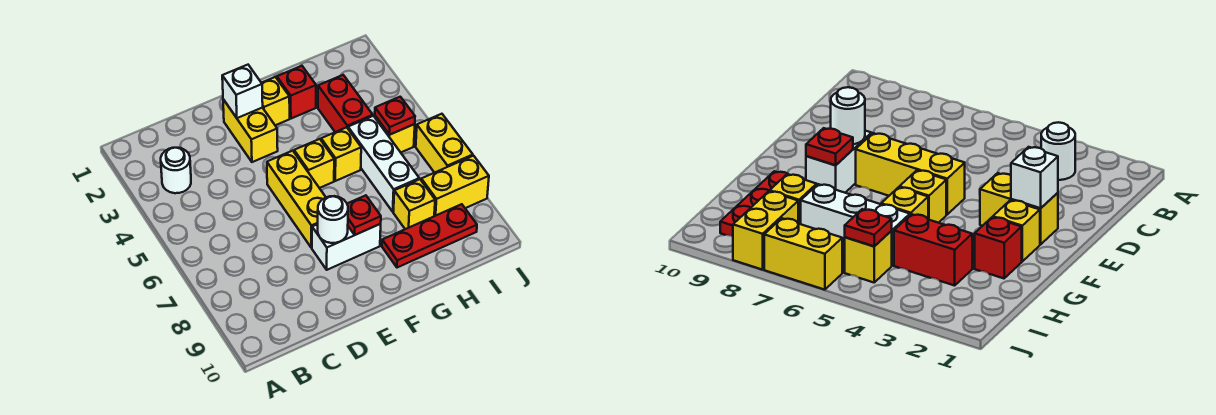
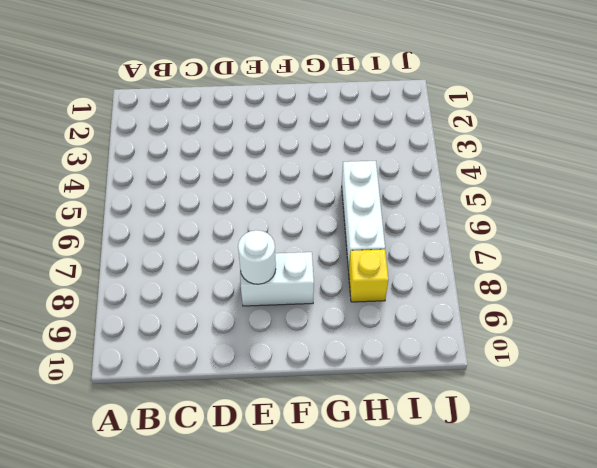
none -> white 1x1 round brick [161,148,191,193]
none -> yellow 1x2 brick [223,99,278,162]
none -> yellow 1x3 brick [267,151,326,248]

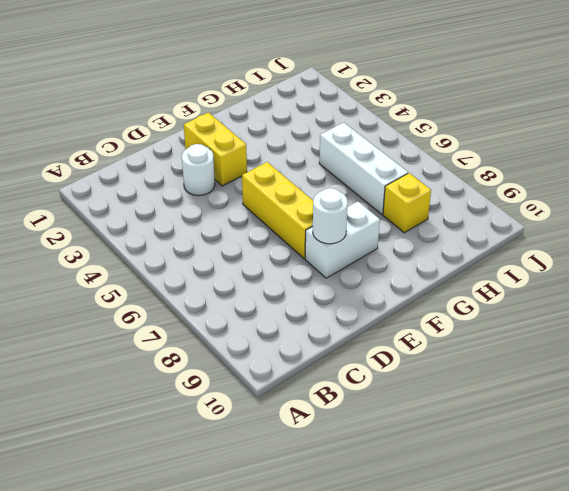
white 1x1 round brick [182,144,215,196] -> white 1x1 round brick moved to [161,148,191,193]
none -> yellow 1x1 brick [262,77,290,125]
none -> yellow 1x1 brick [294,139,334,188]
none -> red 1x1 brick [277,66,316,119]

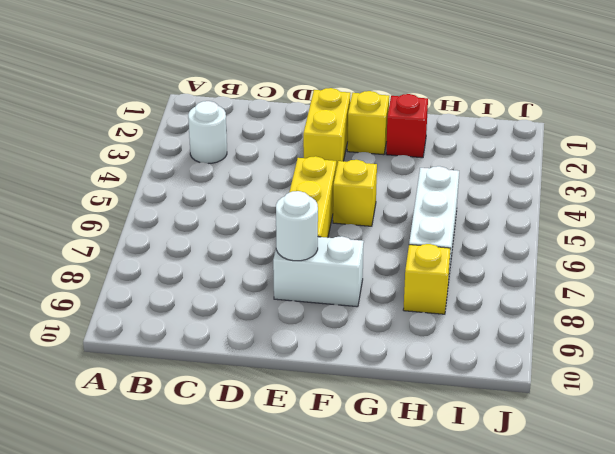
none -> yellow 1x1 brick [321,127,361,181]
none -> red 1x3 plate [382,204,477,268]
none -> red 1x2 brick [318,75,373,132]

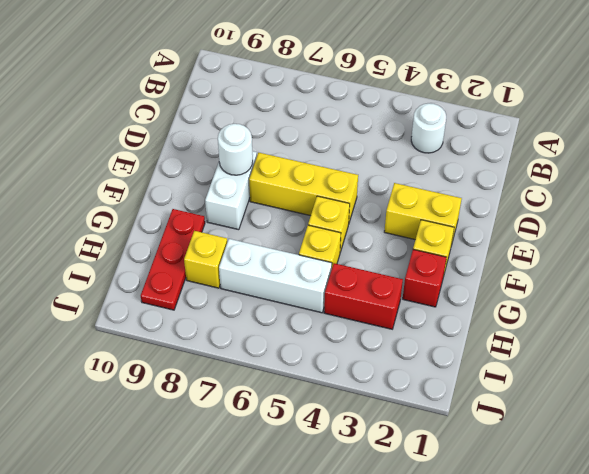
none -> yellow 1x1 brick [375,116,415,152]
none -> yellow 1x2 brick [421,156,489,216]
none -> yellow 1x2 brick [416,114,473,173]

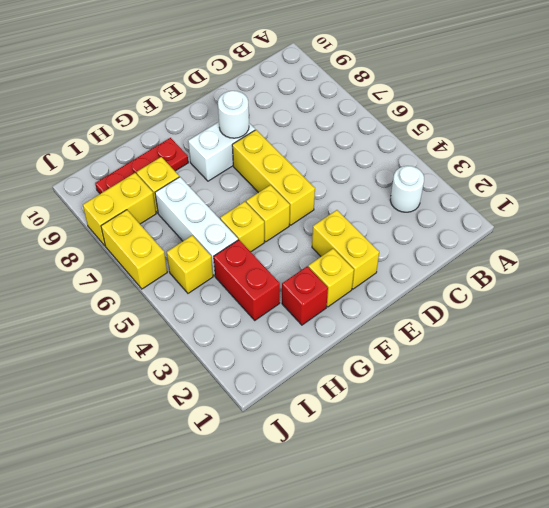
none -> white 1x1 brick [222,65,263,118]
none -> red 1x1 plate [347,195,381,235]
none -> red 1x1 plate [375,97,415,135]

